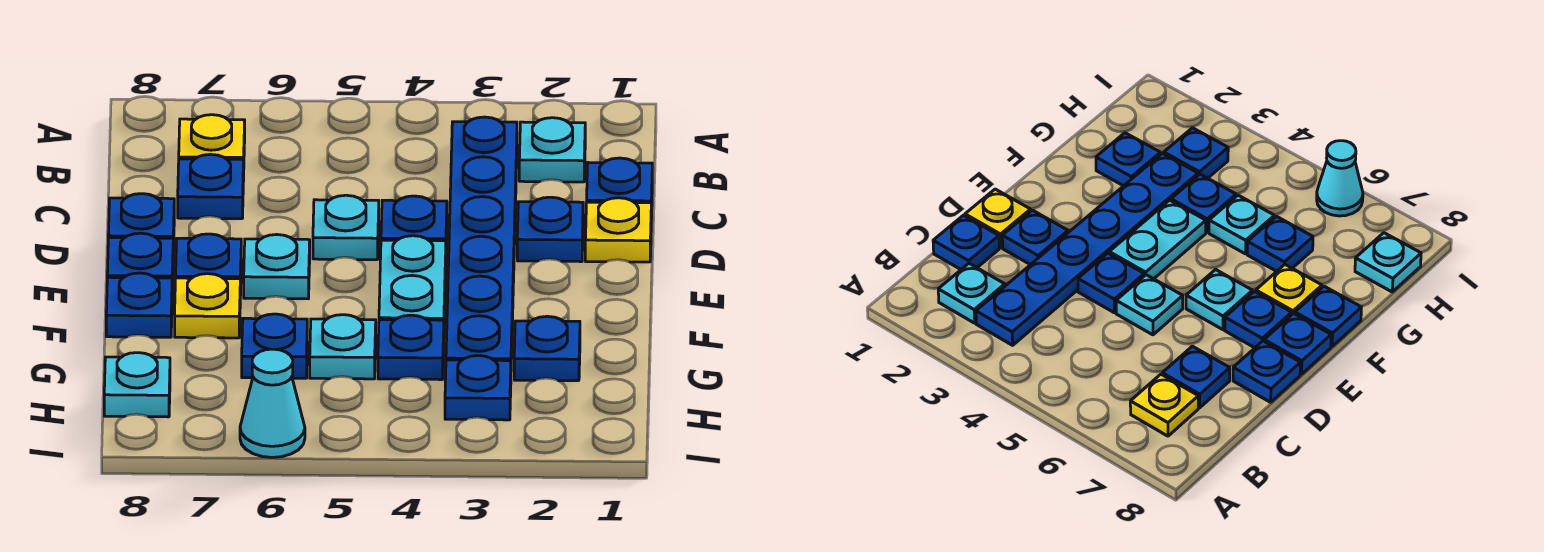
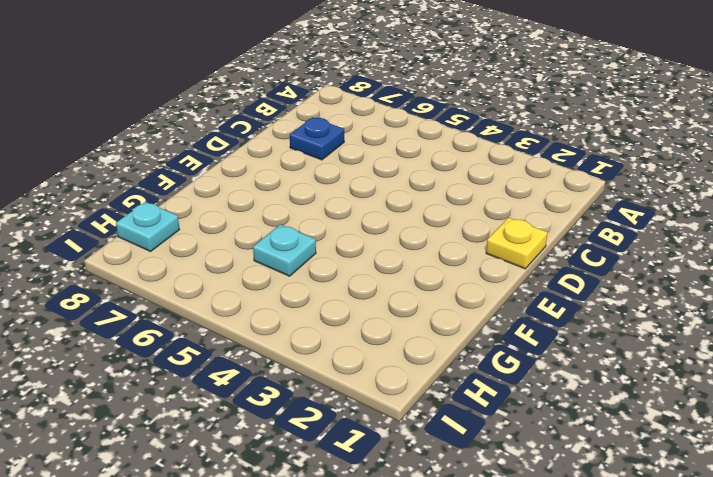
none -> cyan 1x1 plate [519,118,585,182]
none -> blue 1x6 plate [446,117,517,361]
none -> yellow 1x1 plate [179,115,245,159]

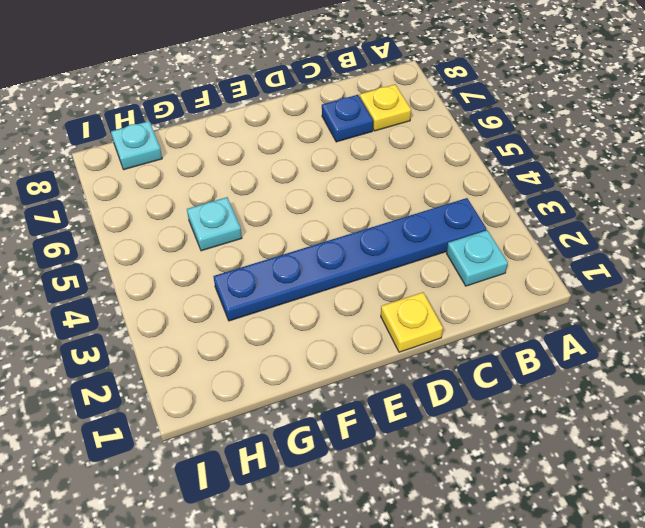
none -> blue 1x1 plate [587,158,652,219]
none -> blue 1x1 plate [517,197,583,262]
none -> blue 1x1 plate [381,196,447,241]

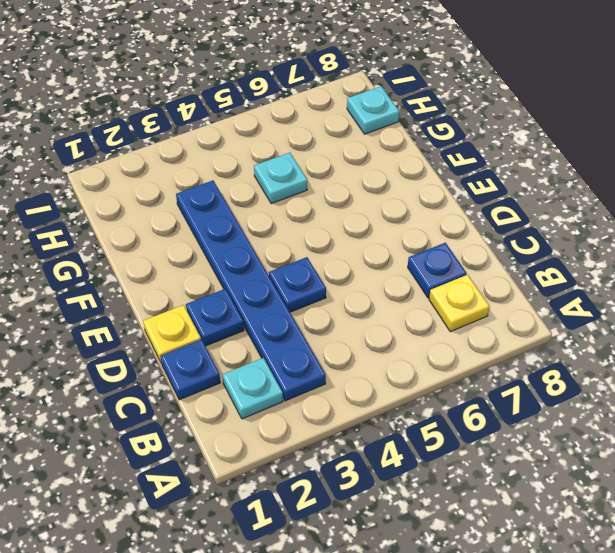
none -> cyan 1x1 plate [313,195,379,260]
none -> blue 1x1 plate [108,194,174,251]
none -> cyan 1x2 plate [379,236,446,321]

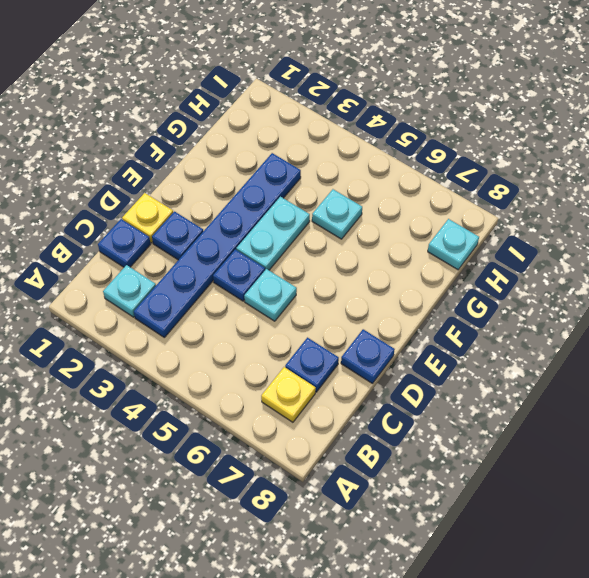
none -> cyan 1x1 plate [244,235,310,299]
none -> blue 1x1 plate [176,234,241,296]
none -> blue 1x1 plate [107,233,173,289]

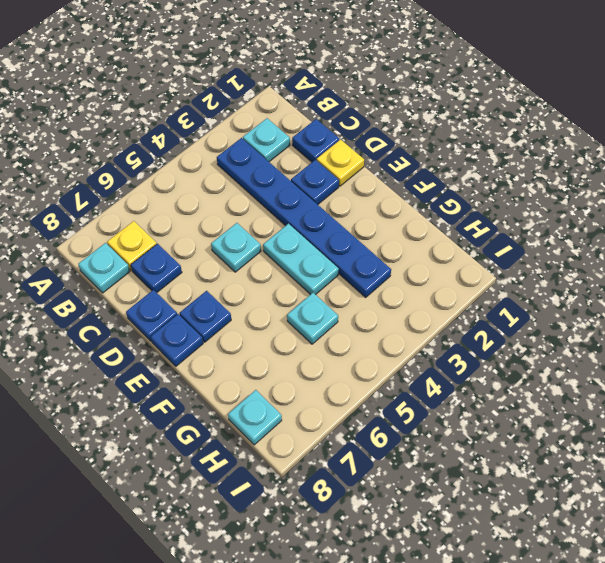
cyan 1x1 plate [78,243,130,293] -> cyan 1x1 plate moved to [244,235,310,299]
none -> blue 1x1 plate [381,196,447,241]
none -> yellow 1x1 plate [175,274,240,338]
none -> blue 1x1 plate [106,273,172,337]

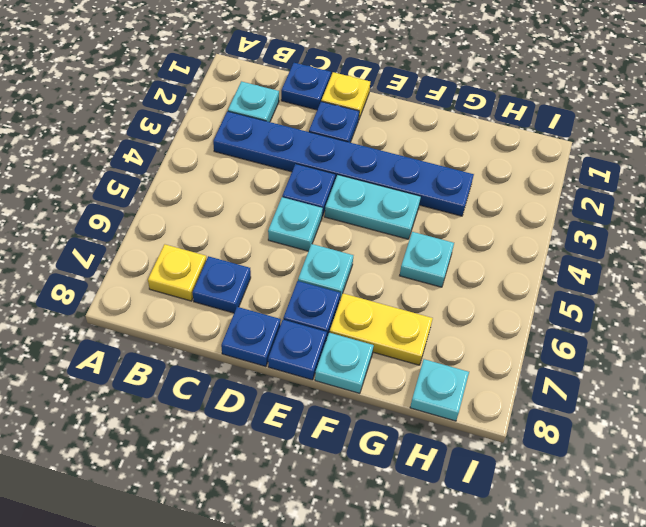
yellow 1x2 plate [330,293,433,365] -> yellow 1x1 plate [175,274,240,338]
cyan 1x1 plate [315,333,374,394] -> blue 1x1 plate [106,273,172,337]
none -> blue 1x1 plate [514,316,580,381]
none -> blue 1x1 plate [378,315,444,380]
none -> blue 1x1 plate [242,314,307,378]

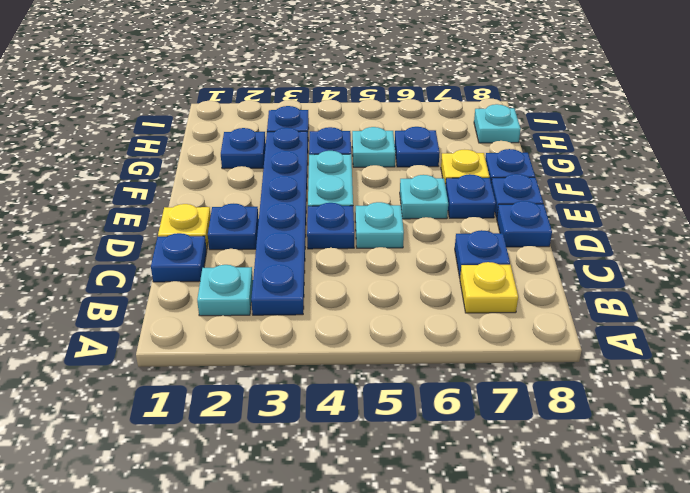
none -> cyan 1x1 cone [240,349,305,457]

